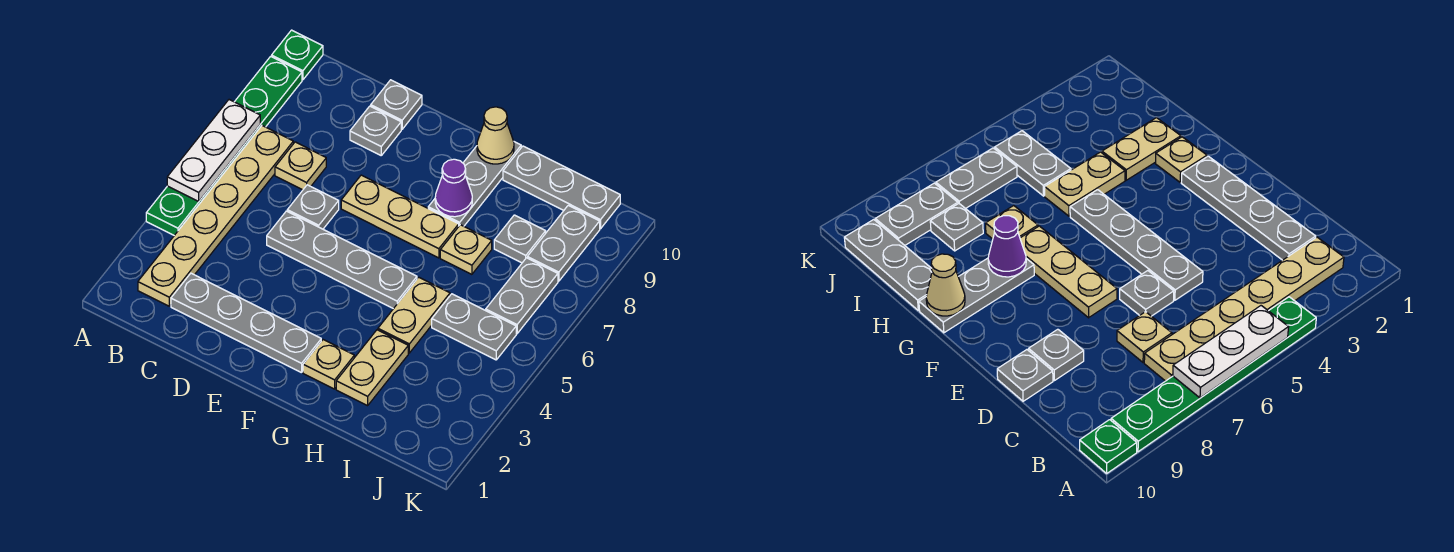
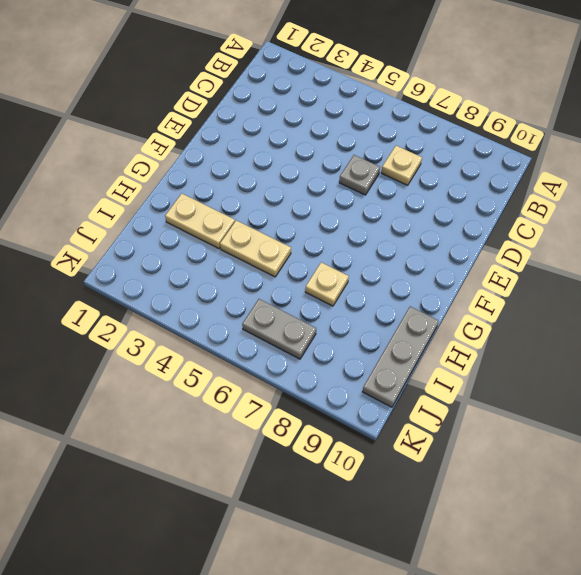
none -> green 1x6 plate [146,56,302,235]
none -> green 1x1 plate [272,30,323,80]
none -> tan 1x6 plate [138,126,293,306]

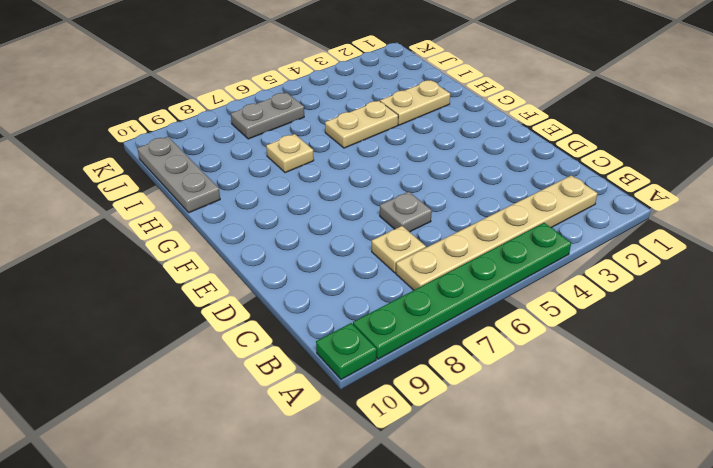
none -> grey 1x4 plate [171,273,321,373]
none -> grey 1x4 plate [267,211,417,309]
none -> grey 1x1 plate [350,106,401,155]

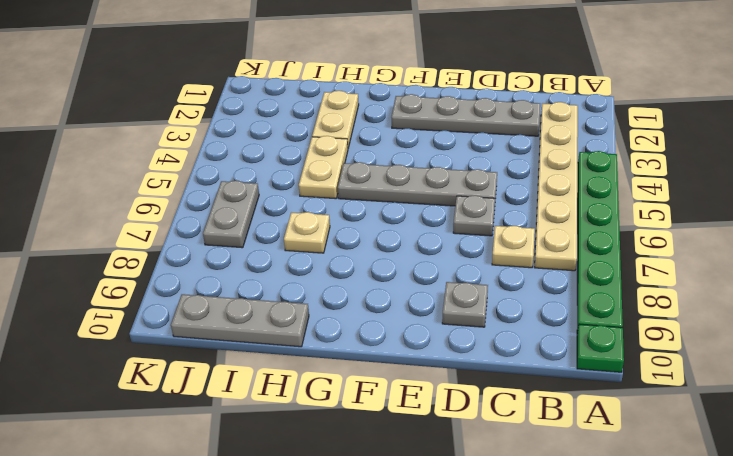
none -> grey 1x1 plate [371,80,422,129]
none -> tan 1x3 plate [341,175,459,258]
none -> tan 1x1 plate [303,340,354,389]

